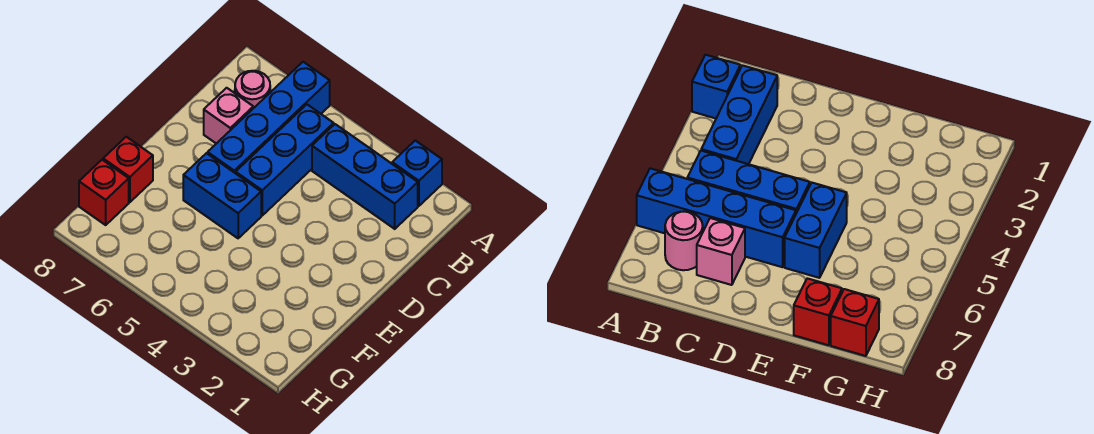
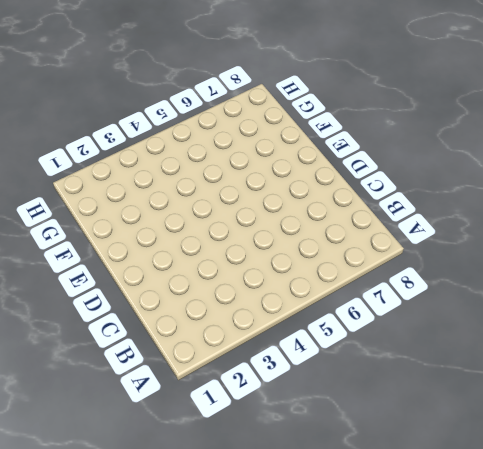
none -> blue 1x1 brick [392,141,442,206]
none -> blue 1x4 brick [208,62,330,173]

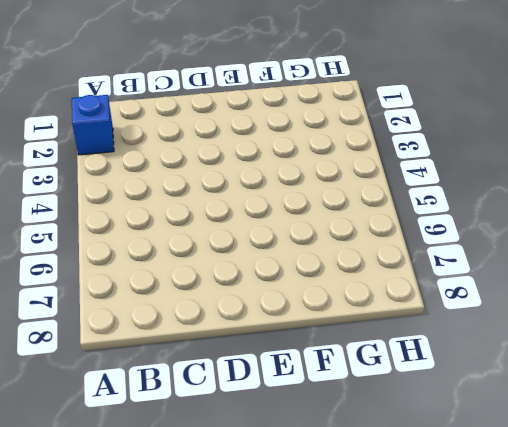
none -> blue 1x4 brick [208,62,330,173]
none -> blue 1x3 brick [312,124,418,229]

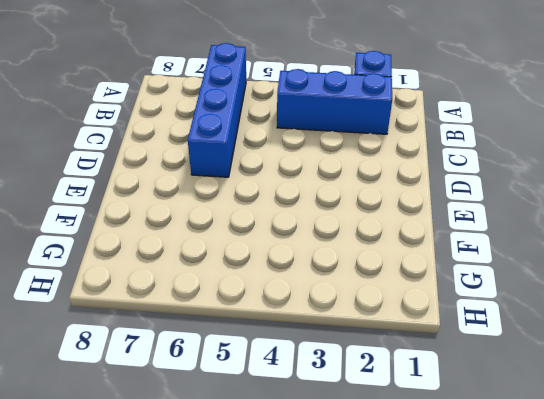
none -> blue 1x3 brick [236,105,334,215]
none -> pink 1x1 round brick [235,71,270,108]

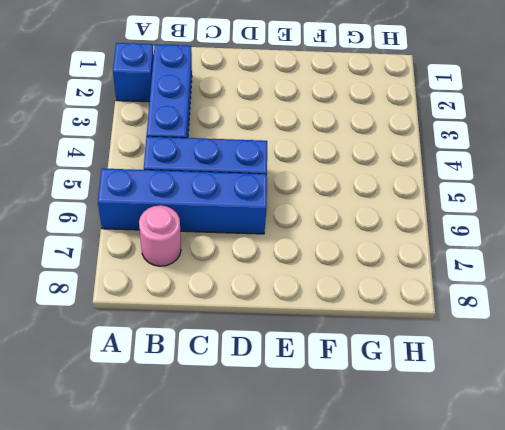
none -> pink 1x1 brick [204,88,253,144]
none -> blue 1x2 brick [183,153,261,238]

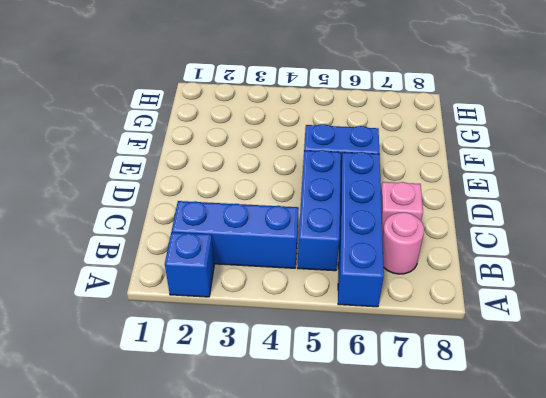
none -> red 1x1 brick [103,137,153,202]
none -> red 1x1 brick [79,160,129,225]

